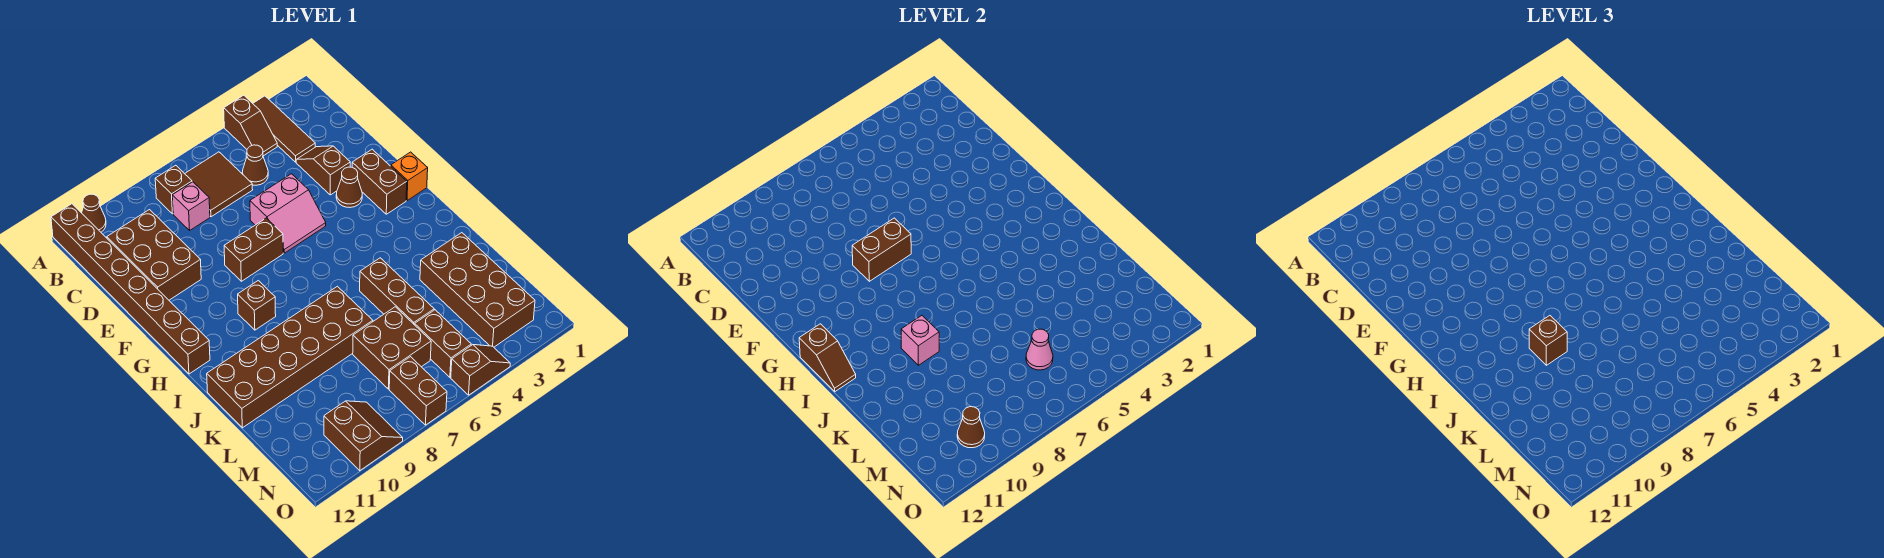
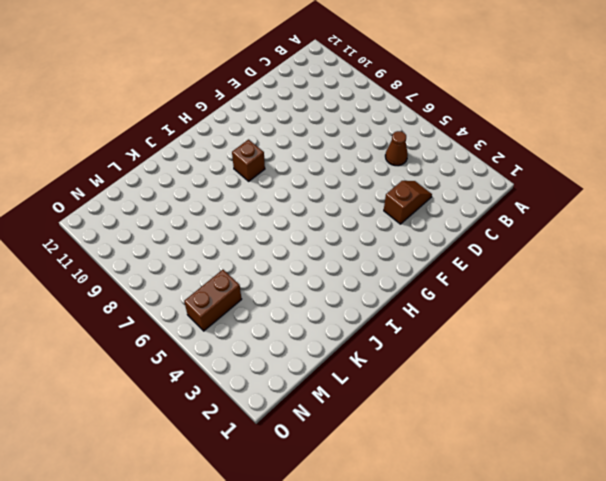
none -> brown 1x3 tile [253,96,315,162]
none -> brown 1x2 slope [224,95,277,156]
none -> brown 1x1 cone [82,194,106,232]
none -> brown 1x8 brick [51,204,210,374]

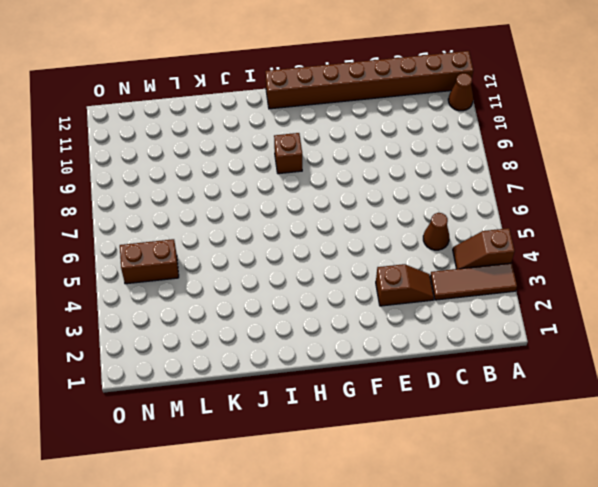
none -> brown 2x2 tile [185,152,253,217]
none -> brown 1x1 brick [155,165,192,214]
none -> pink 1x1 brick [172,182,210,230]
none -> brown 2x3 brick [107,210,201,300]

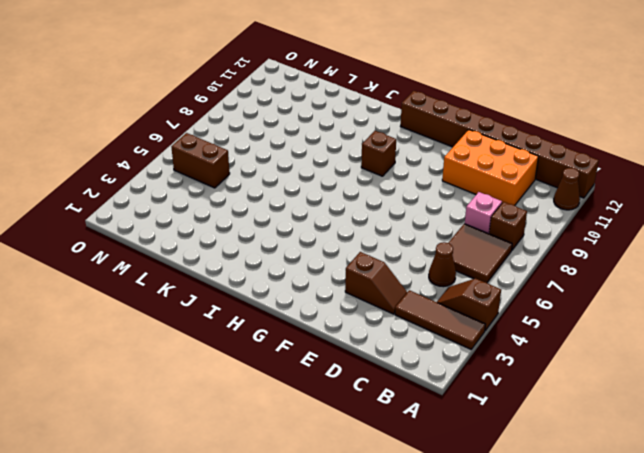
orange 2x3 brick [442,130,538,205] -> brown 2x3 brick [107,210,201,300]
none -> pink 2x2 slope [250,174,326,253]
none -> brown 1x2 brick [352,149,407,214]
none -> brown 1x1 cone [336,167,362,207]
none -> brown 1x2 brick [224,218,283,281]

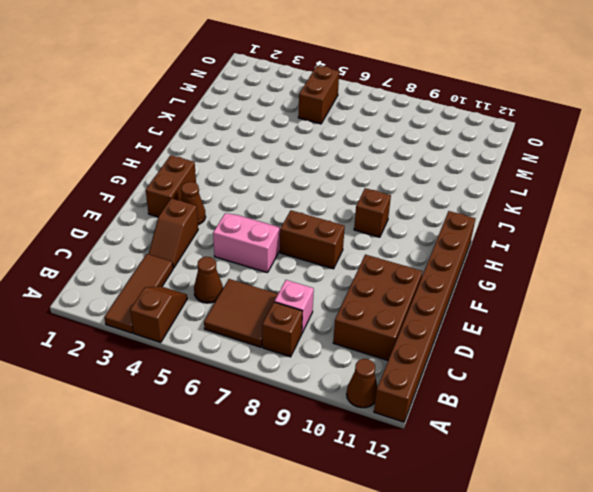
none -> orange 1x1 brick [391,152,428,201]
none -> brown 1x3 brick [360,258,434,325]
none -> brown 2x6 brick [207,286,373,428]
none -> brown 2x4 brick [420,233,535,347]

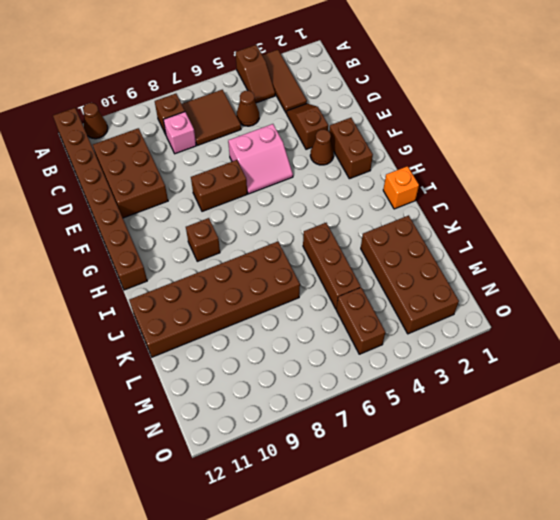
orange 1x1 brick [383,166,419,209] -> orange 1x1 brick moved to [391,152,428,201]
none -> brown 2x2 brick [353,307,431,389]
none -> brown 1x2 brick [389,357,447,425]
none -> brown 2x2 slope [324,401,403,471]
none -> brown 1x2 slope [451,345,510,395]

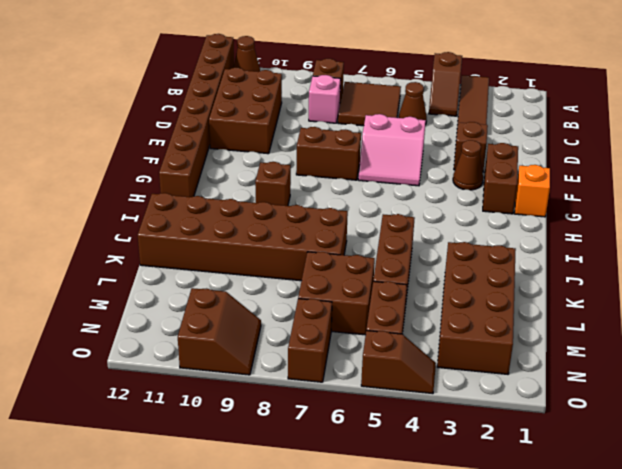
none -> brown 1x2 brick [852,218,911,281]
none -> brown 1x2 slope [799,324,856,392]
none -> pink 1x1 brick [901,316,939,365]
none -> pink 1x1 cone [1026,329,1053,370]

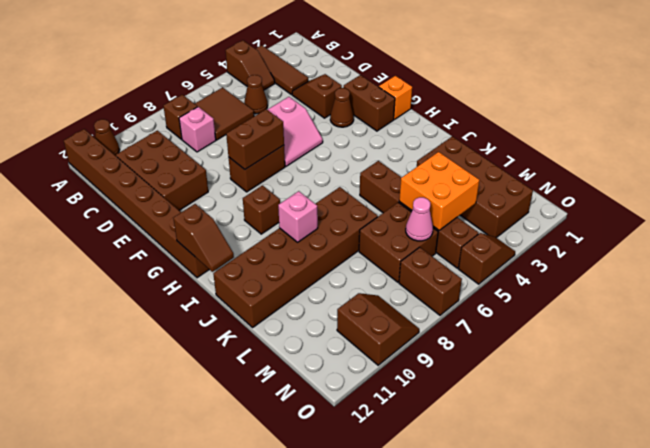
orange 2x2 brick [399,152,479,230] -> none
none -> brown 1x1 cone [957,407,985,448]
none -> brown 1x1 brick [1529,316,1567,365]

